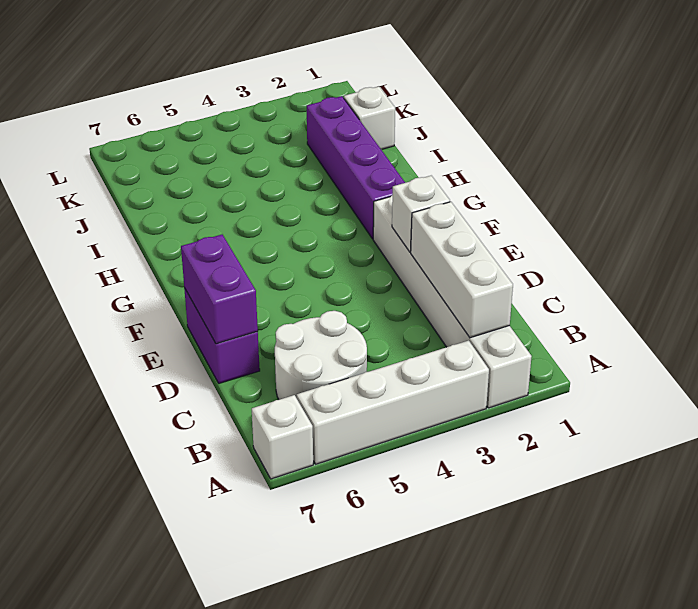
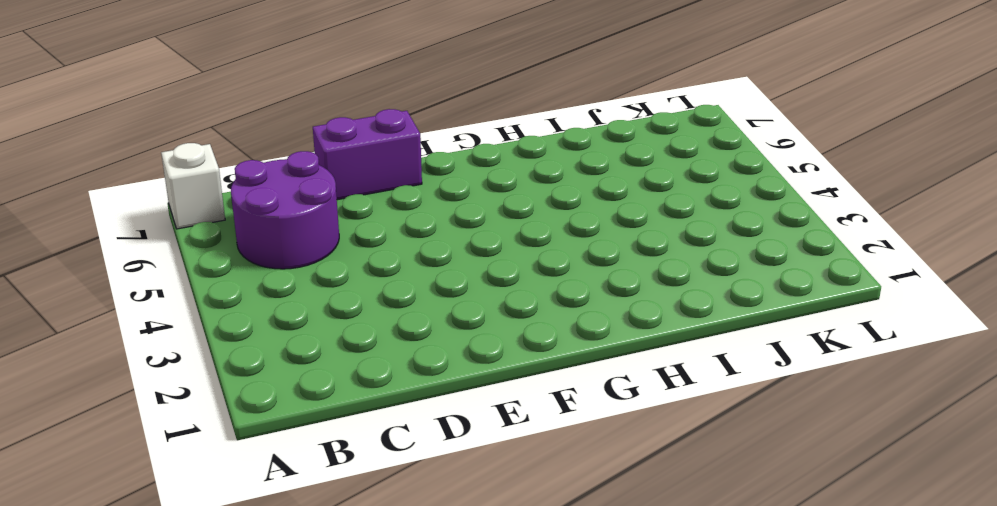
purple 2x2 round brick [231,151,339,269] -> white 2x2 round brick [275,311,367,400]
none -> white 1x6 brick [373,195,532,408]
none -> white 1x4 brick [297,340,489,464]

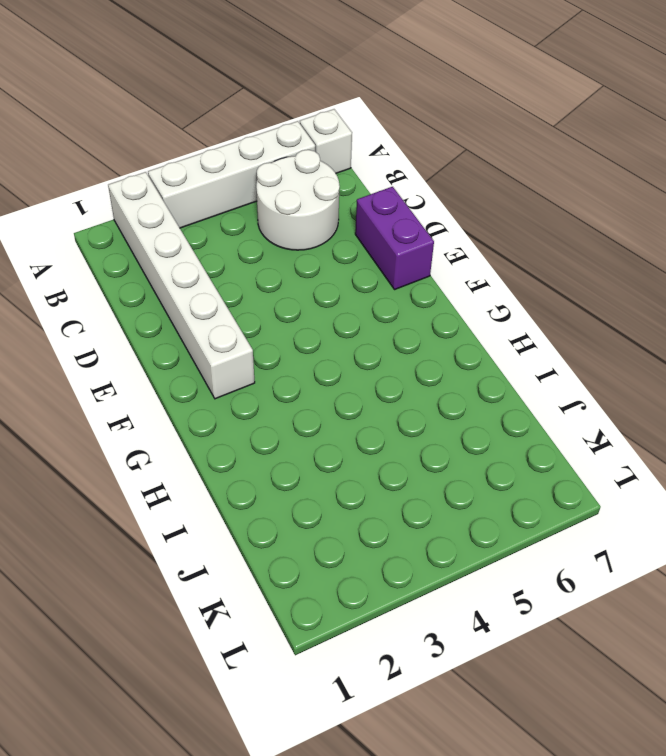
none -> purple 1x4 brick [307,96,405,239]
none -> white 1x1 brick [344,86,395,149]

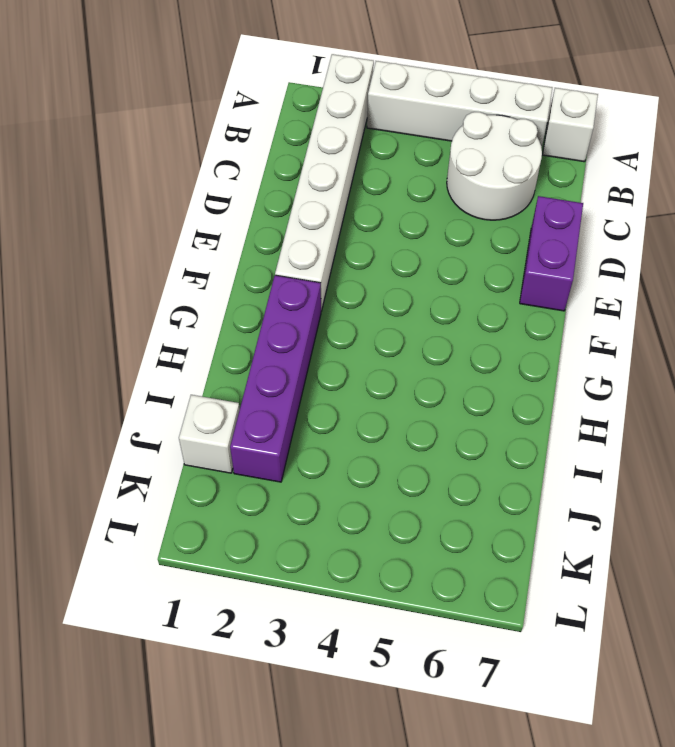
none -> white 1x3 brick [411,202,513,338]
none -> purple 1x2 brick [181,235,258,344]

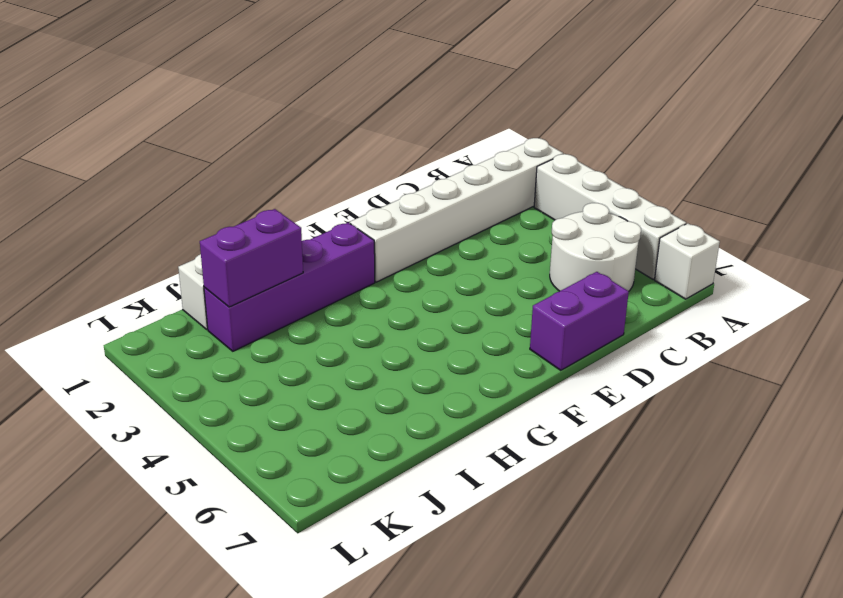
purple 1x2 brick [200,209,303,307] -> purple 1x2 brick moved to [181,235,258,344]
none -> white 1x3 brick [411,202,513,338]
none -> white 1x1 brick [392,176,450,252]

